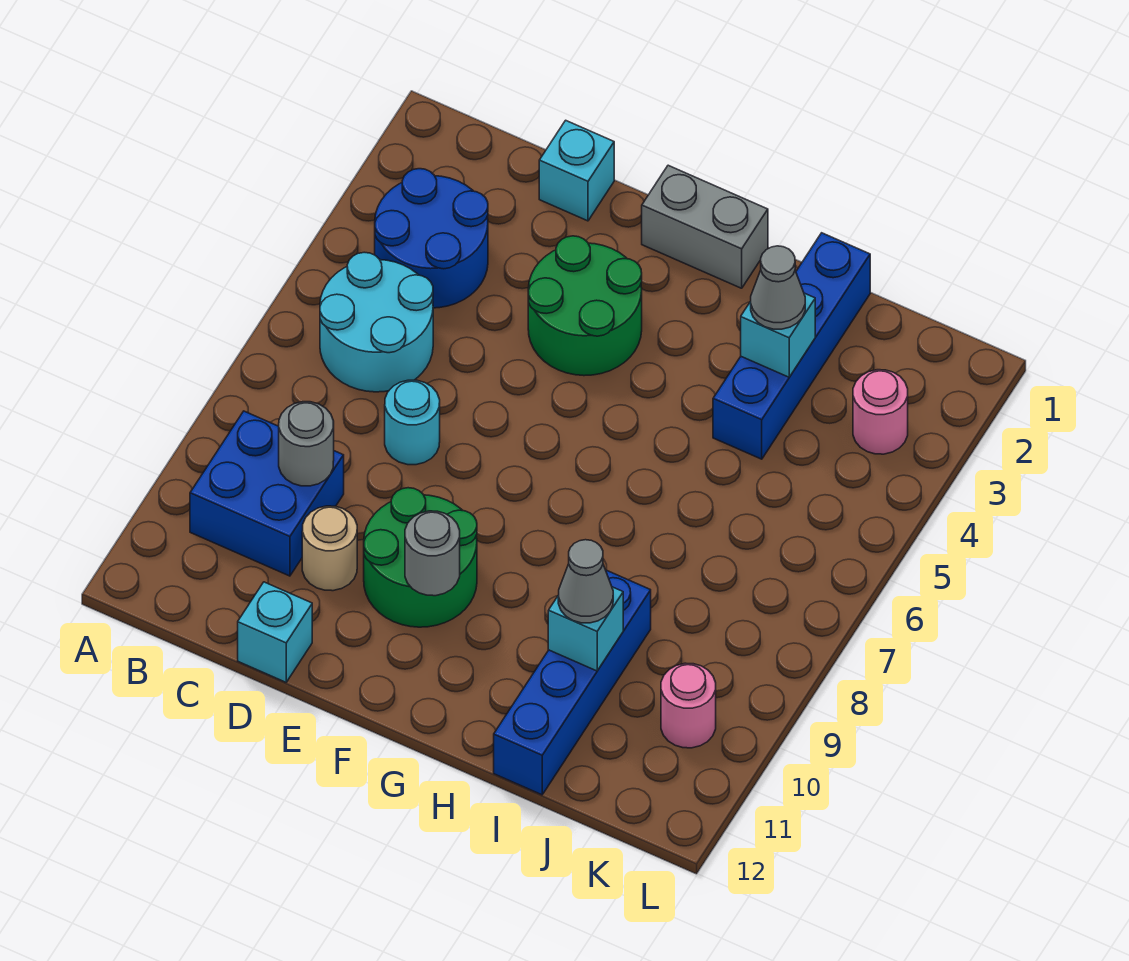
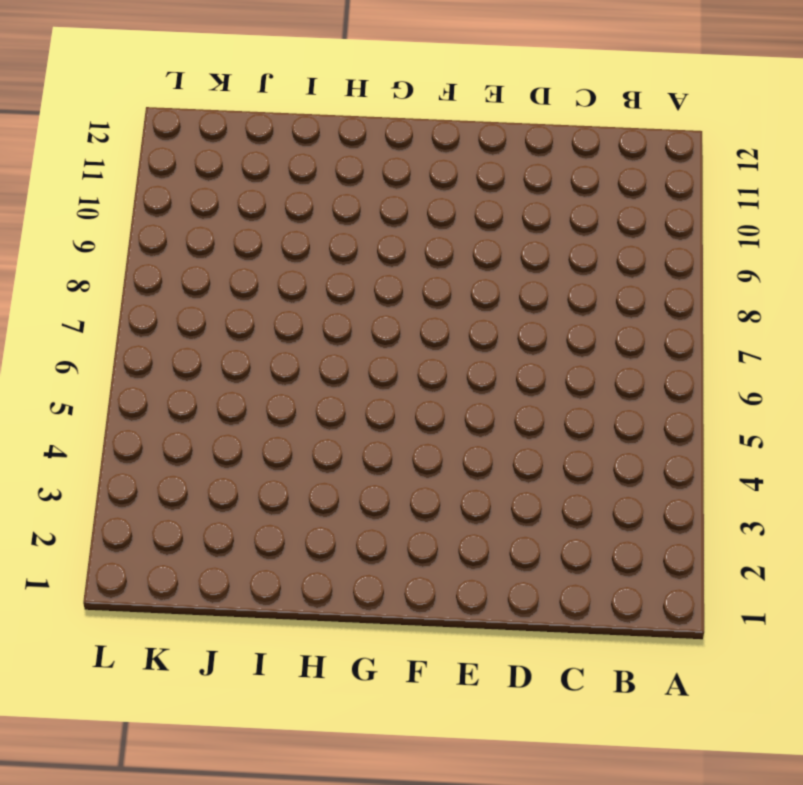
none -> blue 2x2 round brick [375,169,488,308]
none -> cyan 2x2 round brick [320,252,433,392]
none -> blue 2x2 brick [190,411,344,576]

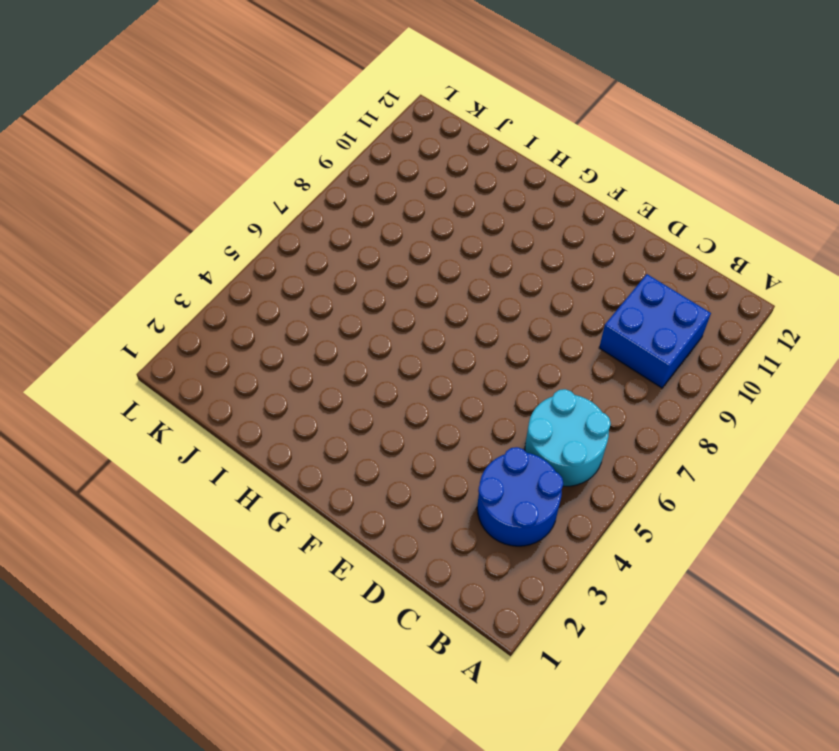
none -> cyan 1x1 brick [539,120,614,221]
none -> cyan 1x1 round brick [385,380,440,465]
none -> tan 1x1 round brick [302,506,357,591]

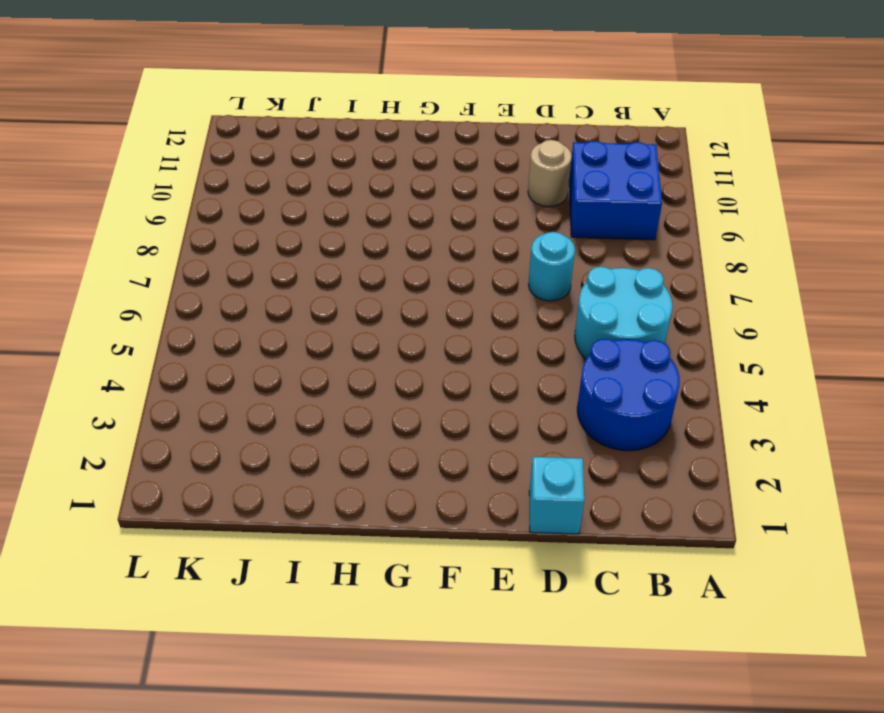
none -> cyan 1x1 brick [238,582,312,682]
none -> green 2x2 round brick [528,236,642,376]
none -> green 2x2 round brick [364,488,477,627]

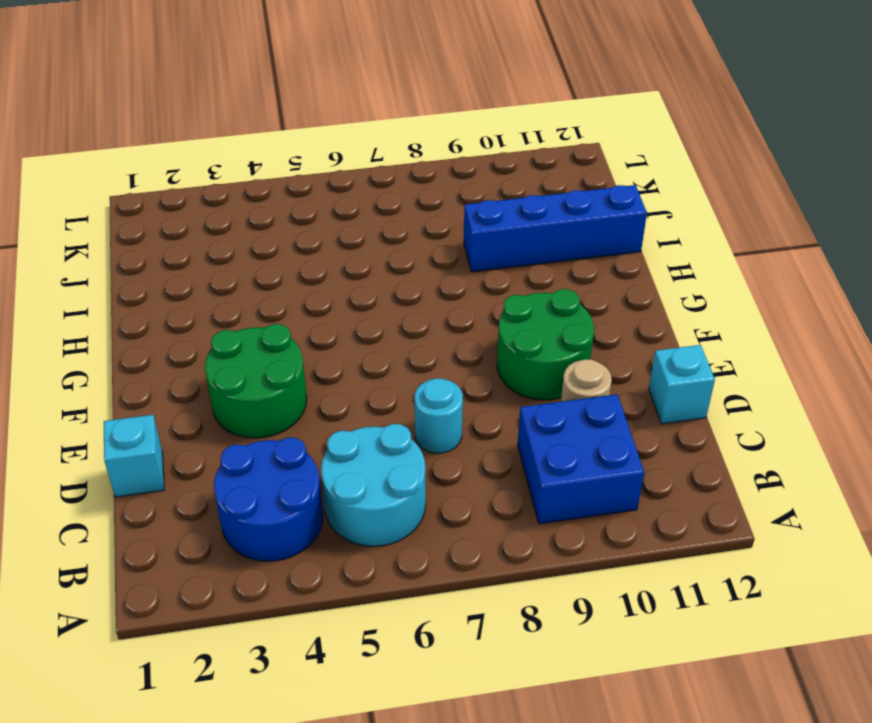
none -> grey 1x2 brick [642,165,768,288]
none -> blue 1x4 brick [713,233,870,459]
none -> pink 1x1 round brick [853,370,908,454]

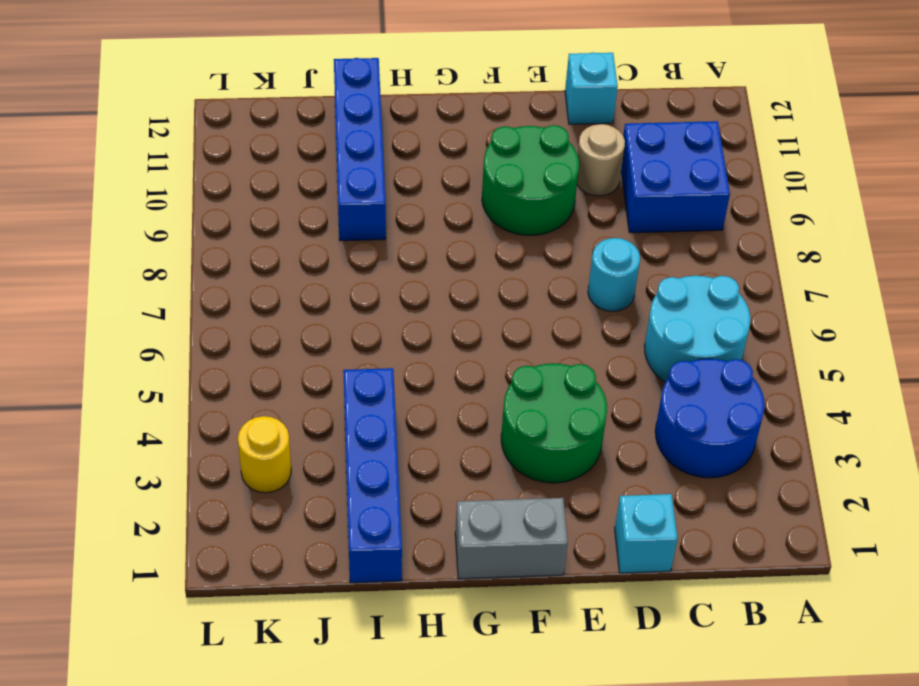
yellow 1x1 round brick [238,416,291,493] -> pink 1x1 round brick [853,370,908,454]
none -> pink 1x1 round brick [661,663,716,748]
none -> grey 1x1 round brick [279,402,334,486]
none -> grey 1x1 round brick [405,511,460,596]

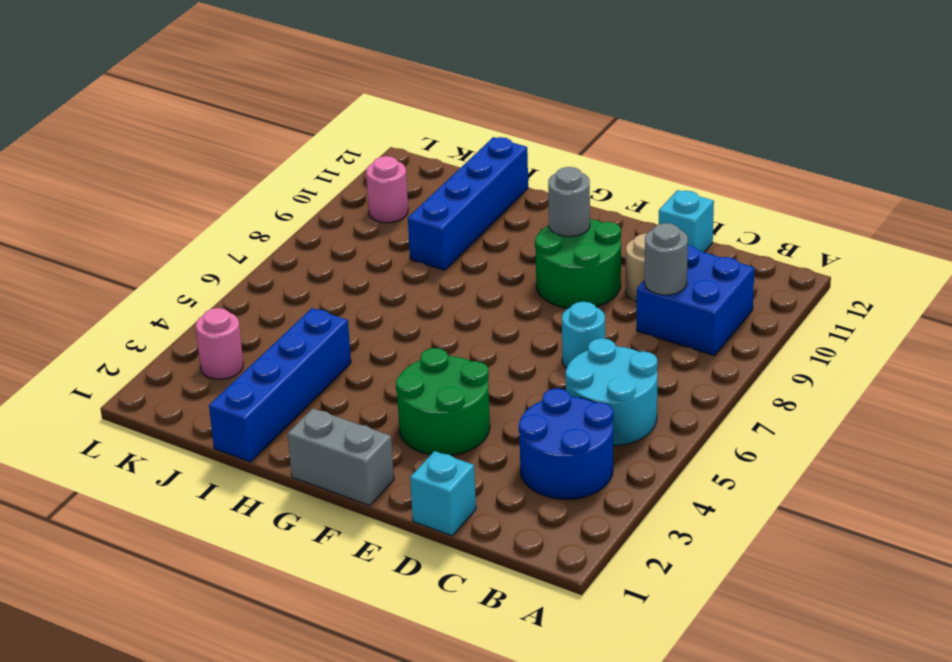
none -> cyan 1x1 brick [741,293,815,377]
none -> cyan 1x1 brick [548,587,623,671]
none -> grey 1x1 cone [751,246,805,329]

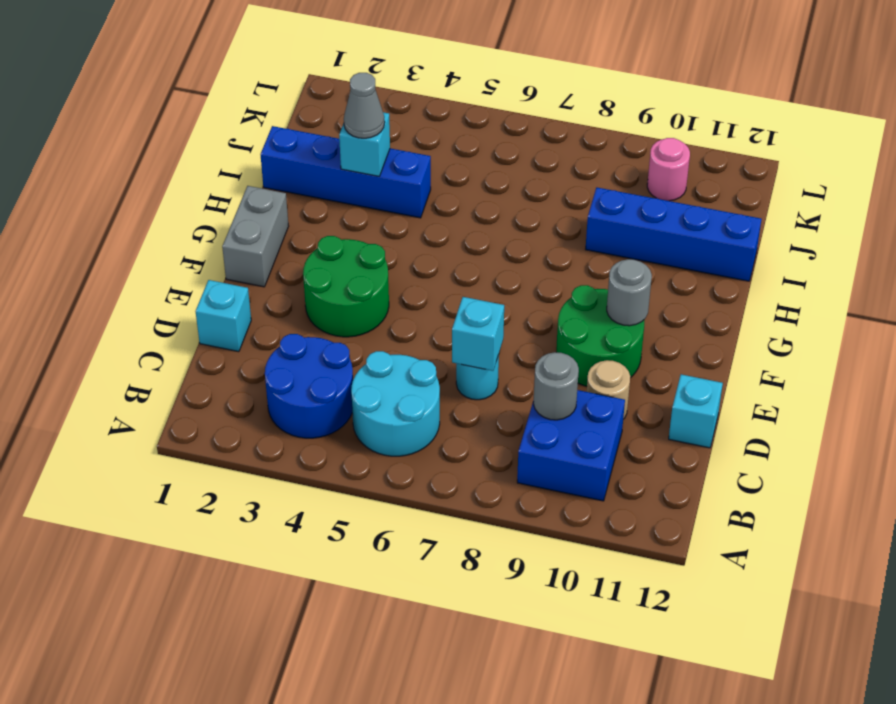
cyan 1x1 brick [452,297,504,371] -> cyan 1x1 brick moved to [548,587,623,671]
none -> pink 1x1 round brick [853,370,908,454]
none -> grey 1x1 cone [558,540,613,623]

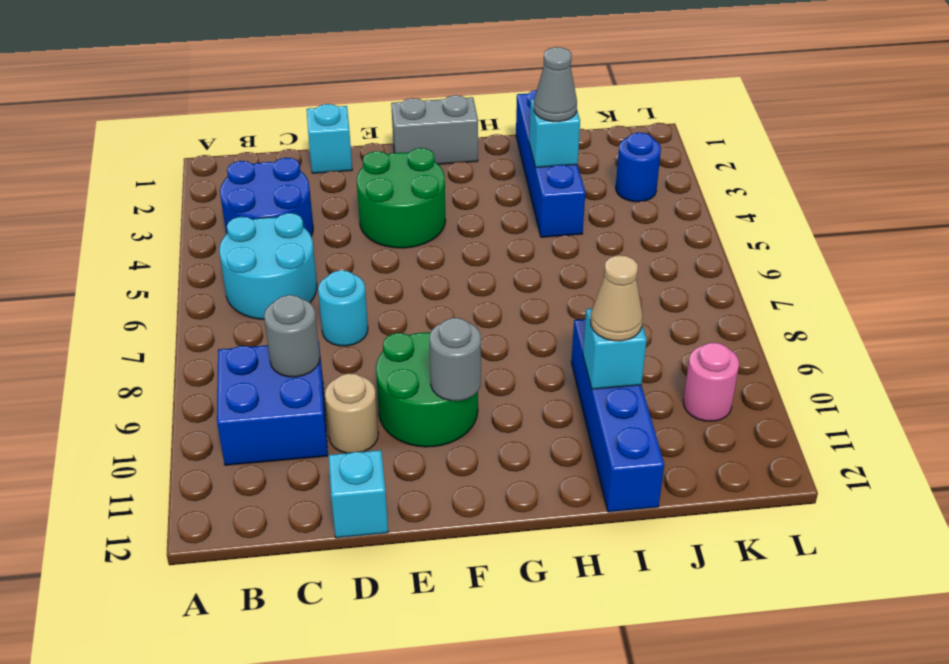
tan 1x1 cone [591,255,643,341] -> grey 1x1 cone [558,540,613,623]
blue 1x1 round brick [616,132,661,202] -> pink 1x1 round brick [853,370,908,454]

